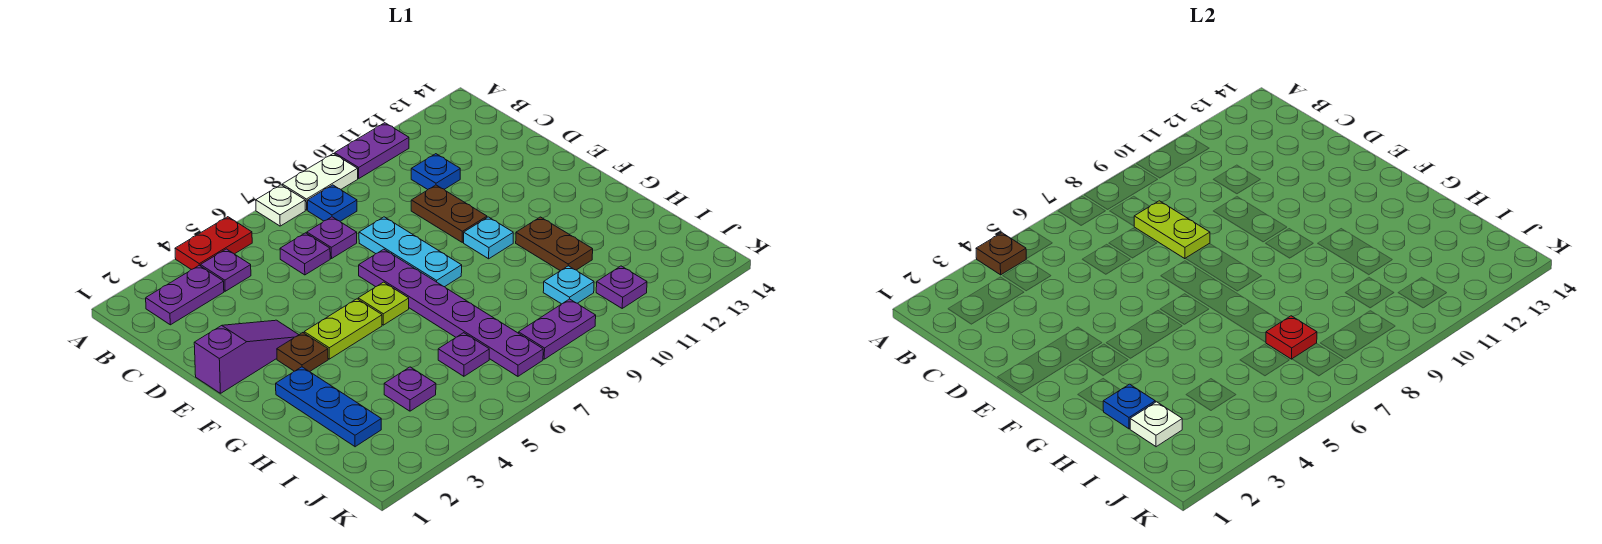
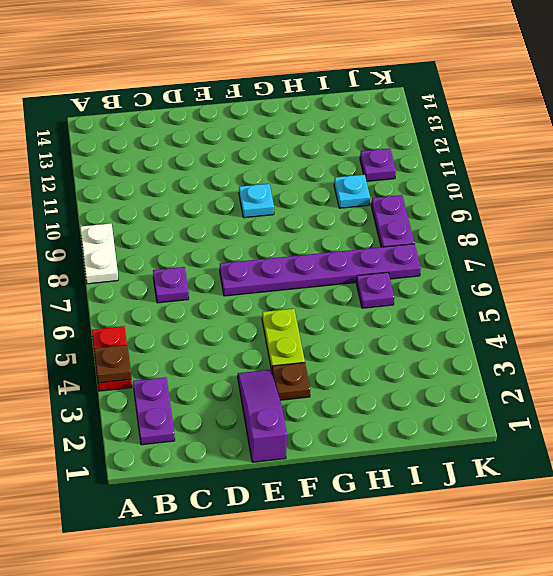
none -> white 1x1 plate [256,185,305,226]
none -> purple 1x2 plate [335,123,409,178]
none -> purple 1x1 plate [201,249,251,291]
none -> blue 1x1 plate [308,185,357,221]

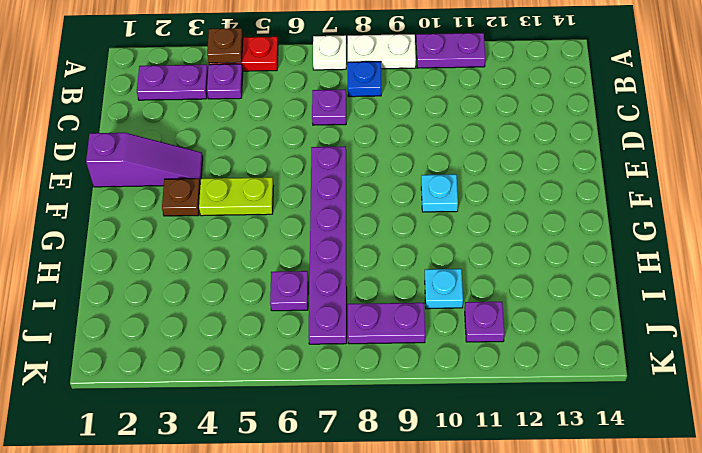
none -> purple 1x1 plate [280,233,330,275]
none -> blue 1x1 plate [411,154,460,189]
none -> cyan 1x3 plate [359,217,462,287]
none -> brown 1x2 plate [411,185,487,242]

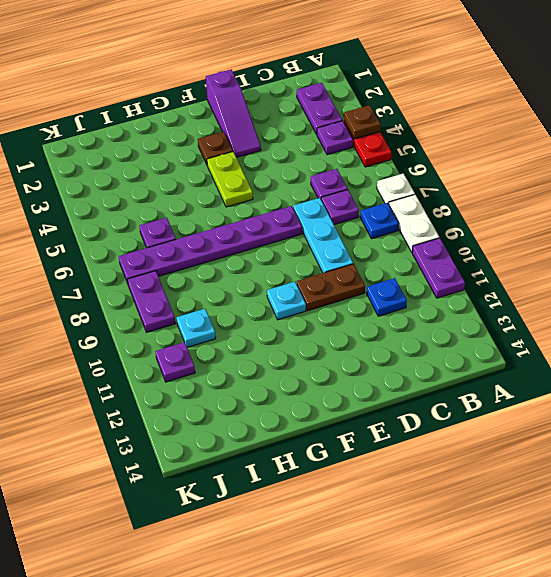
cyan 1x3 plate [293,198,353,273] -> cyan 1x3 plate turned to [359,217,462,287]
none -> lime 1x1 plate [358,282,409,325]
none -> blue 1x3 plate [276,367,381,447]
none -> brown 1x2 plate [516,217,593,271]
none -> purple 1x1 plate [384,367,436,411]

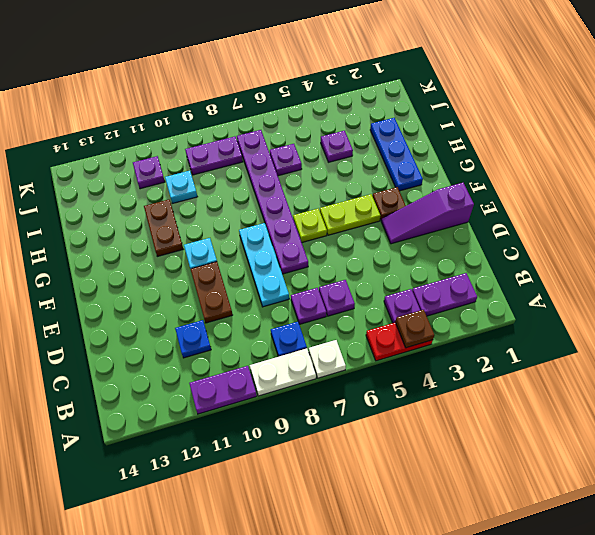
none -> lime 1x2 plate [1134,201,1210,259]
none -> blue 1x1 plate [1103,384,1155,429]
none -> white 1x1 plate [1130,402,1182,447]
none -> red 1x1 plate [1266,316,1317,359]

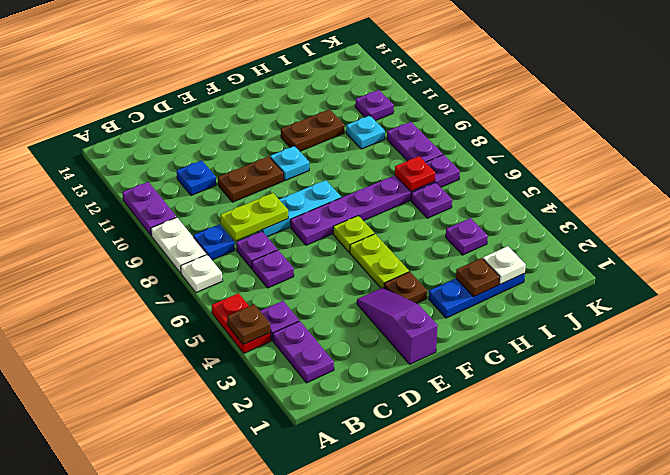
brown 1x1 plate [456,258,499,297] -> blue 1x1 plate [1103,384,1155,429]

